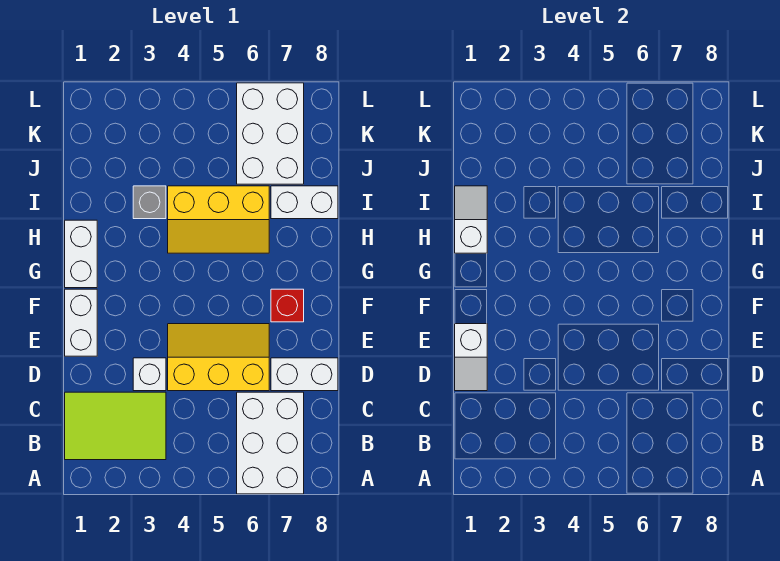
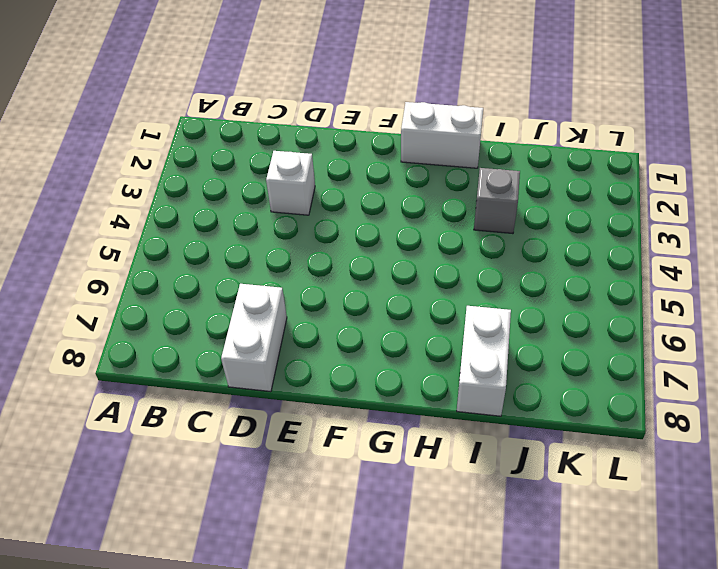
none -> white 2x3 brick [237,392,304,494]
none -> lime 2x3 tile [65,392,166,460]
none -> yellow 2x3 slope [168,324,269,391]

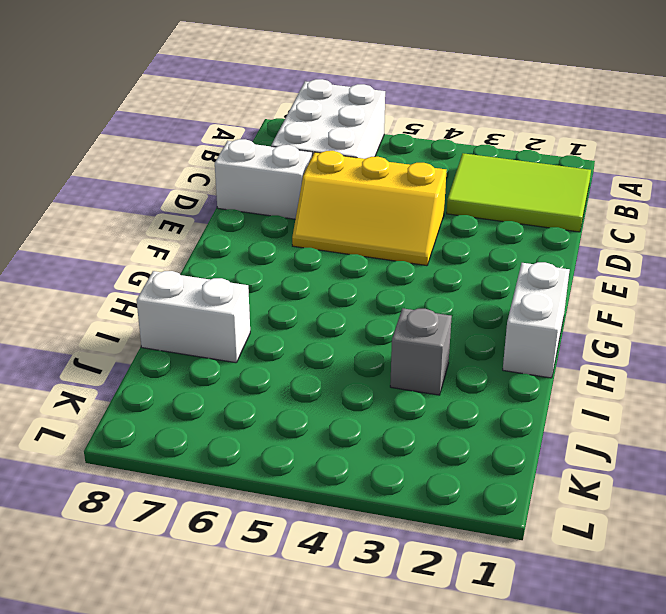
none -> white 1x1 brick [133,358,166,391]
none -> white 1x2 brick [65,289,97,356]
none -> red 1x1 brick [271,289,304,322]

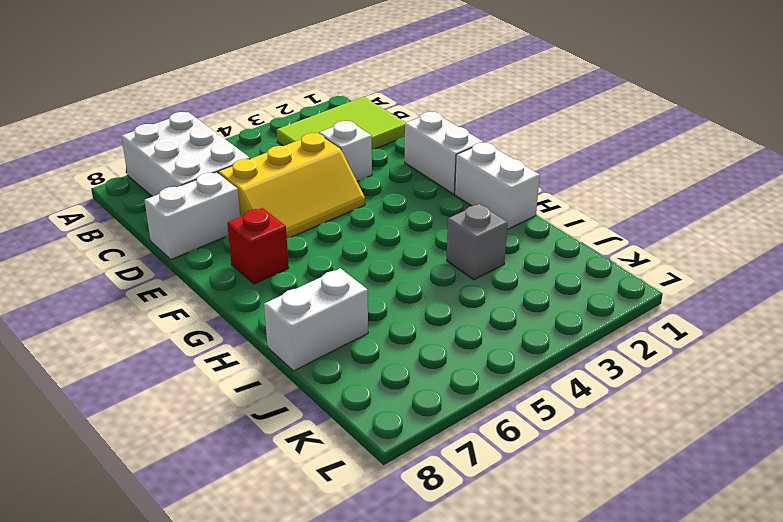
none -> yellow 2x3 slope [168,186,269,253]
none -> white 2x3 brick [237,83,304,184]
none -> white 1x2 slope [455,324,487,391]

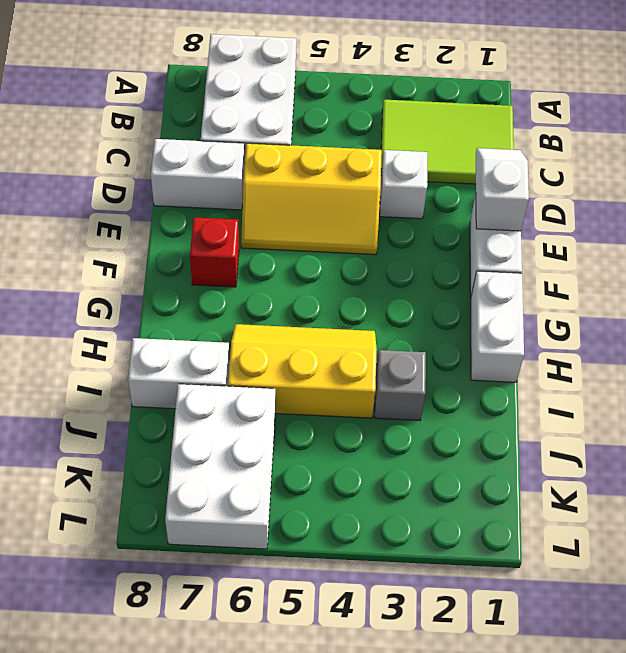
none -> white 1x2 slope [455,186,487,253]

